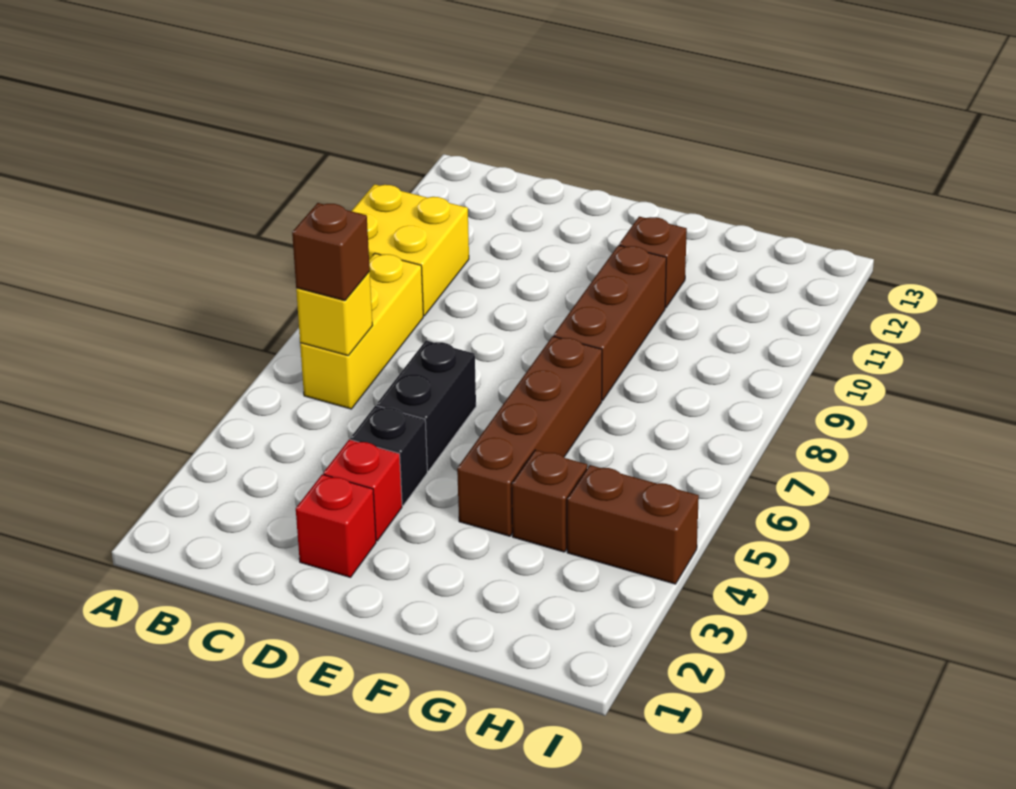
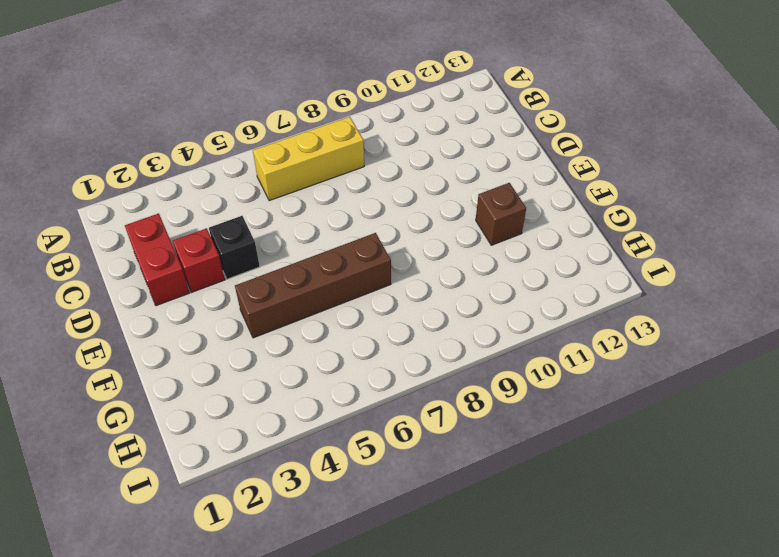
red 1x2 brick [125,213,190,306] -> red 1x1 brick [296,474,376,577]
none -> yellow 2x2 brick [352,184,469,316]
none -> black 1x2 brick [377,341,476,471]
none -> brown 1x3 brick [554,245,666,400]

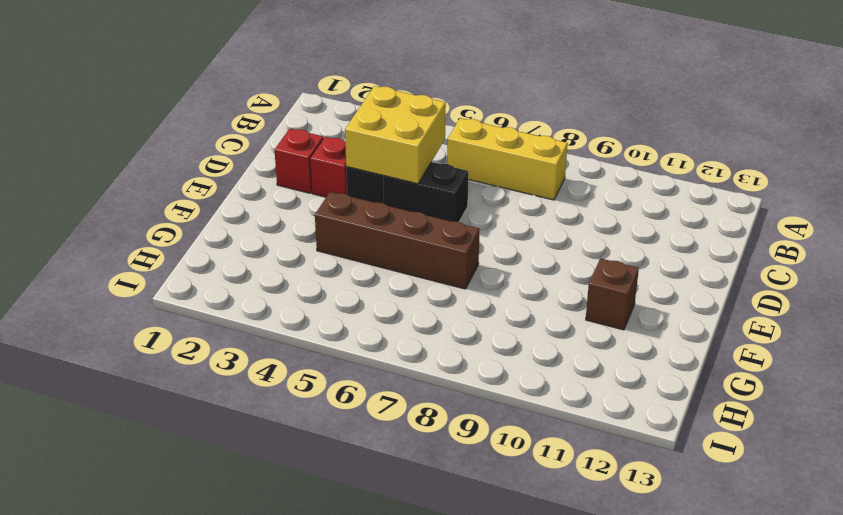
yellow 2x2 brick [345,86,446,184] -> yellow 2x2 brick moved to [352,184,469,316]
none -> brown 1x3 brick [554,245,666,400]
none -> brown 1x1 brick [512,450,587,552]
none -> brown 1x2 brick [567,465,699,584]

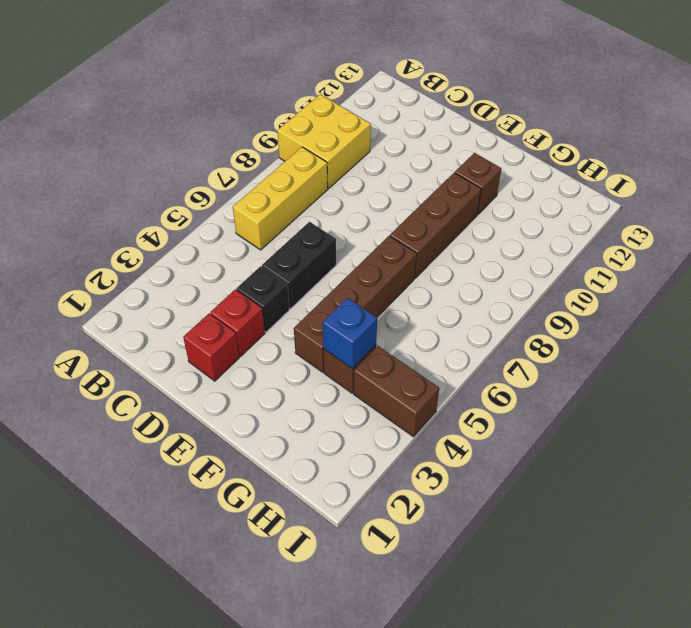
blue 1x1 brick [323,298,377,369] -> none
none -> yellow 1x1 brick [296,272,373,356]
none -> brown 1x1 brick [292,203,370,301]

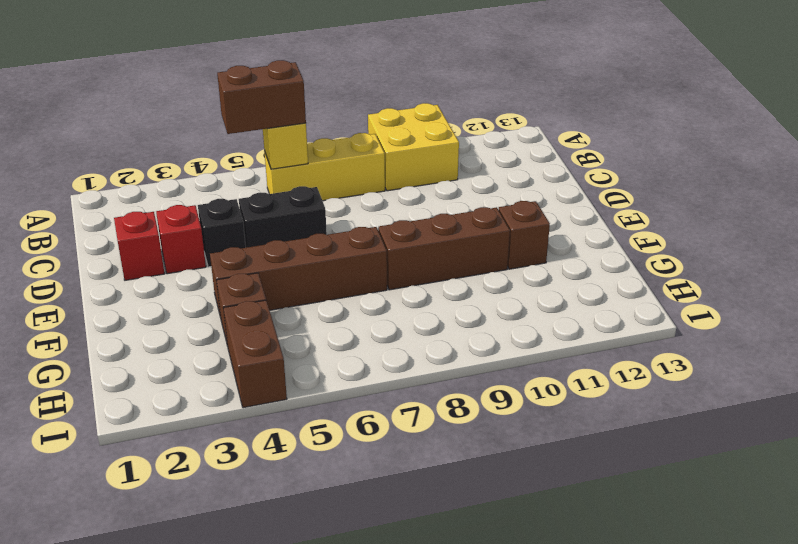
brown 1x2 brick [217,60,306,134] -> brown 1x1 brick [292,203,370,301]

